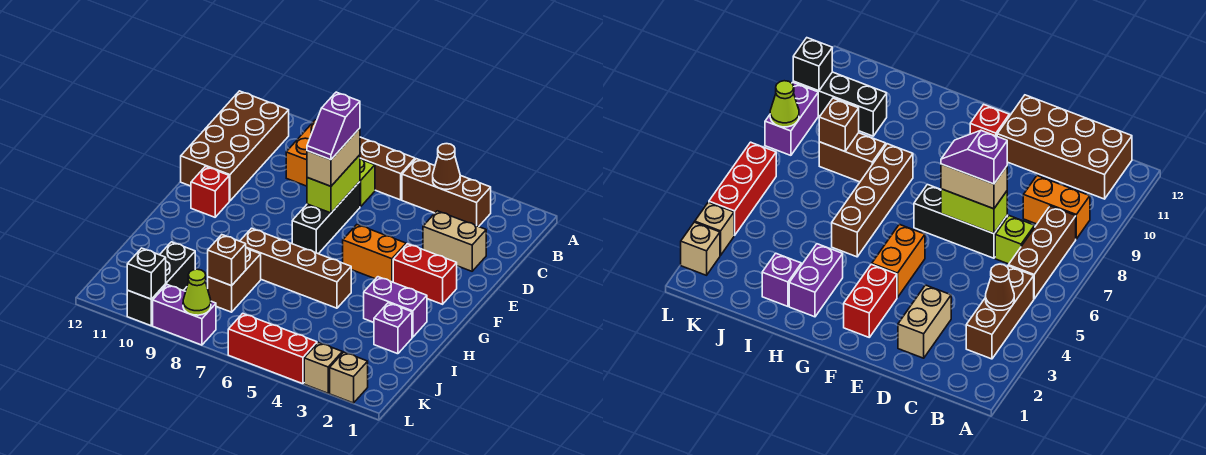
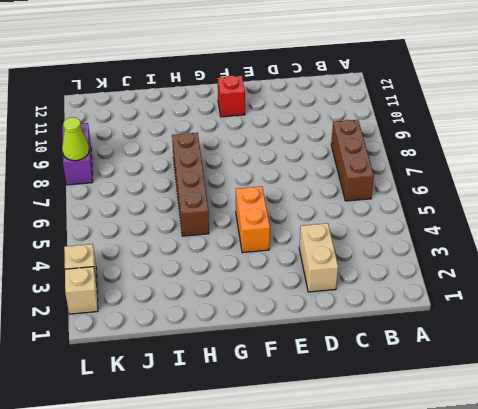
none -> brown 1x3 brick [402,159,491,227]
none -> orange 1x2 brick [286,120,317,186]
none -> brown 2x4 brick [181,91,289,201]

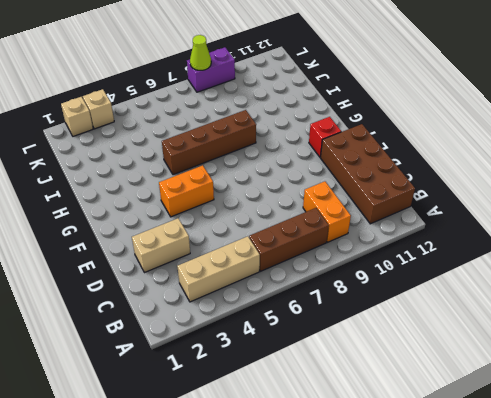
tan 1x3 brick [177,236,260,302] -> brown 1x3 brick [402,159,491,227]
none -> lime 1x1 brick [360,158,375,207]
none -> black 1x3 brick [292,182,360,254]
none -> red 1x2 brick [393,244,457,304]

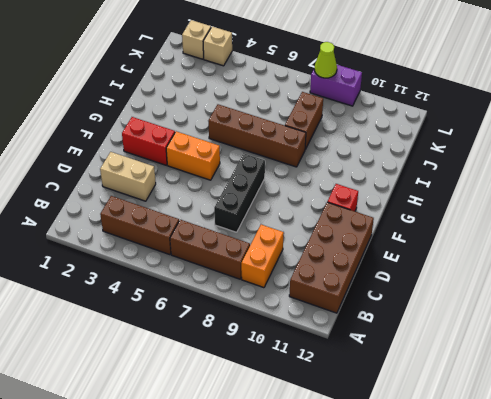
none -> lime 1x1 brick [360,158,375,207]
none -> purple 1x2 brick [364,277,427,337]
none -> purple 1x1 brick [374,303,412,354]

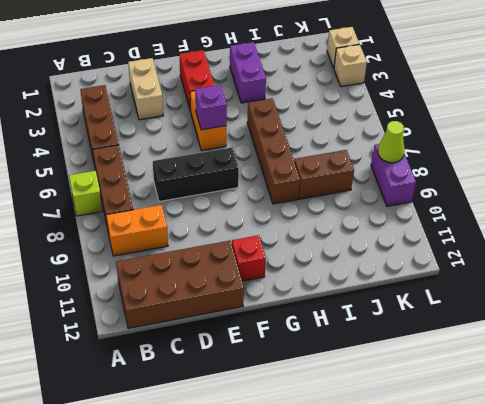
lime 1x1 brick [69,171,102,216] -> lime 1x1 brick moved to [360,158,375,207]
purple 1x1 brick [195,85,227,130] -> purple 1x1 brick moved to [374,303,412,354]
none -> black 1x3 brick [127,242,195,326]
none -> red 1x3 brick [228,313,317,384]
none -> brown 1x1 cone [433,144,460,189]

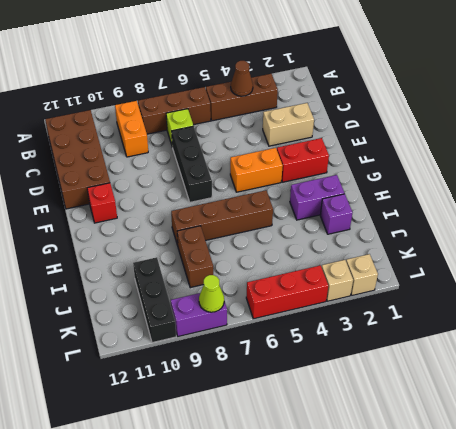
none -> lime 1x2 brick [307,155,360,213]
none -> brown 1x1 brick [208,235,246,286]
none -> black 1x1 brick [127,248,166,299]

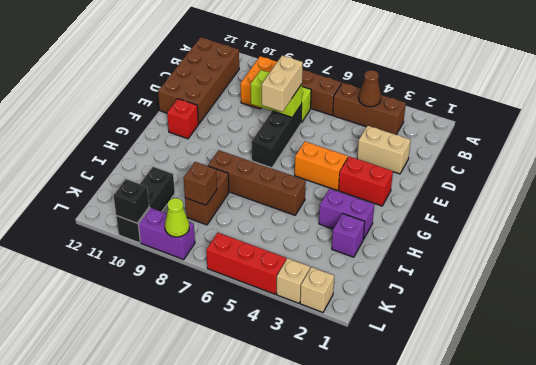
lime 1x2 brick [251,70,302,117] -> lime 1x2 brick turned to [307,155,360,213]
none -> purple 1x2 slope [307,92,360,160]

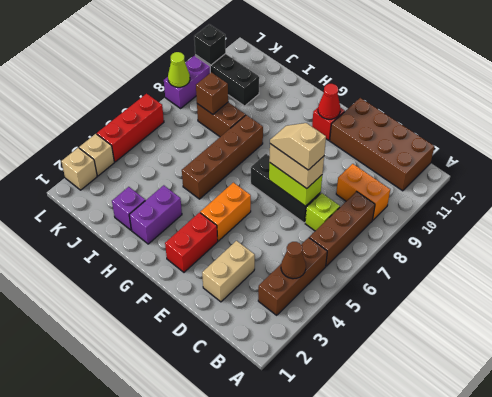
tan 1x2 slope [270,123,326,170] -> purple 1x2 slope [307,92,360,160]
red 1x1 cone [318,84,341,119] -> none

